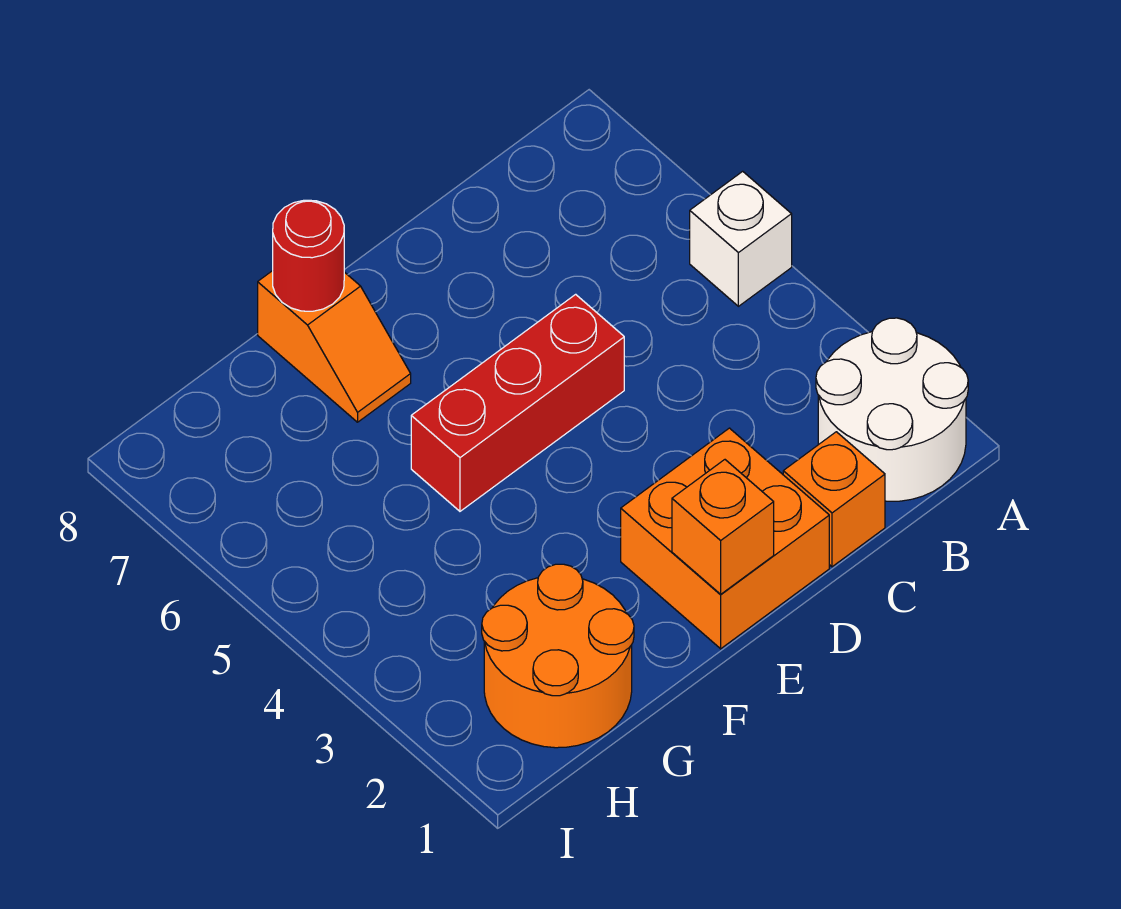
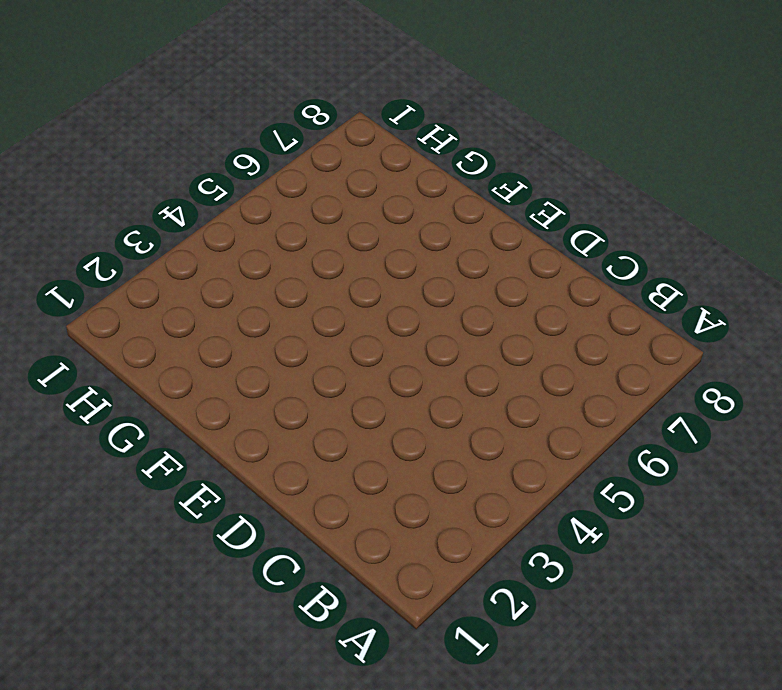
none -> white 2x2 round brick [816,318,968,501]
none -> white 1x1 brick [690,171,792,306]

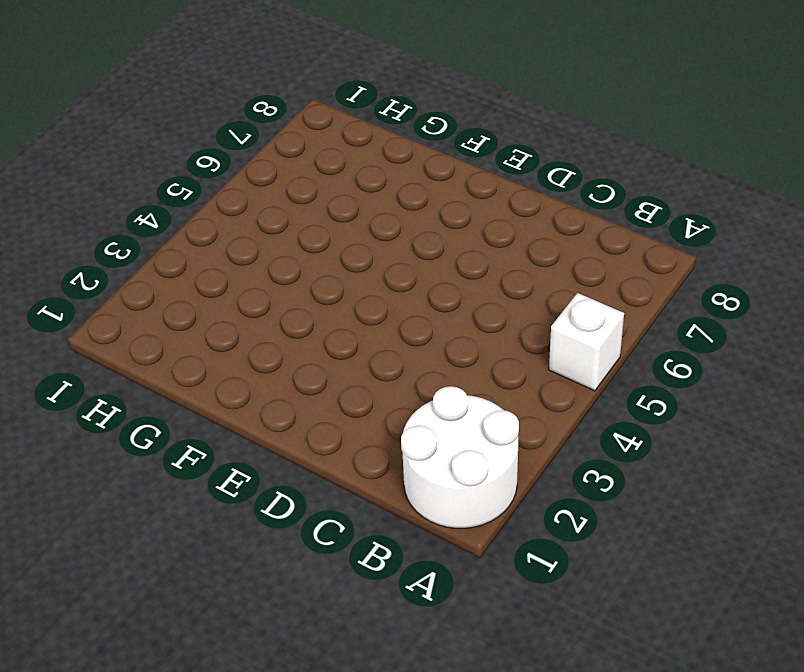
none -> orange 1x1 brick [783,432,885,567]
none -> orange 2x2 brick [621,428,829,649]

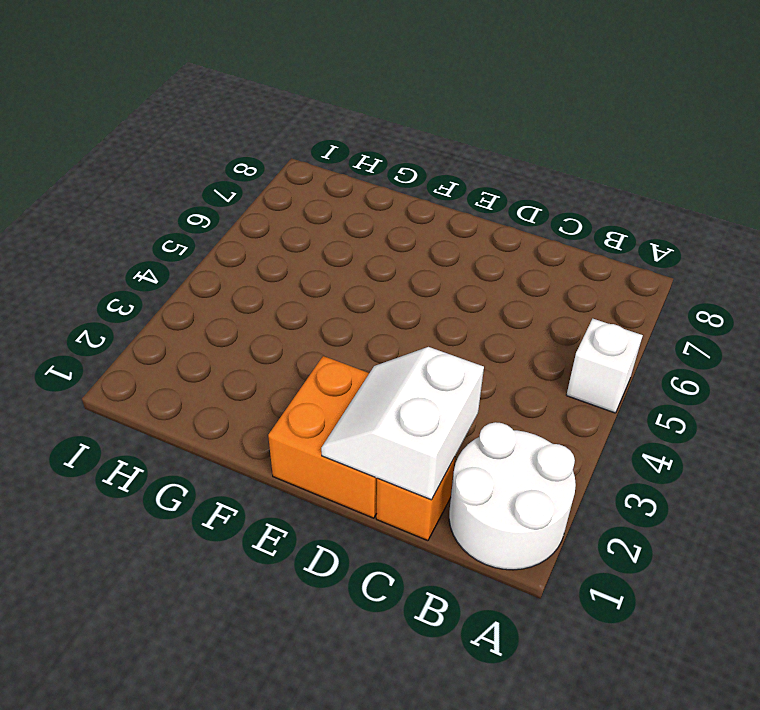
white 2x2 slope [321,347,484,500] -> none
none -> red 1x3 brick [411,294,624,511]
none -> orange 1x2 slope [258,271,411,422]

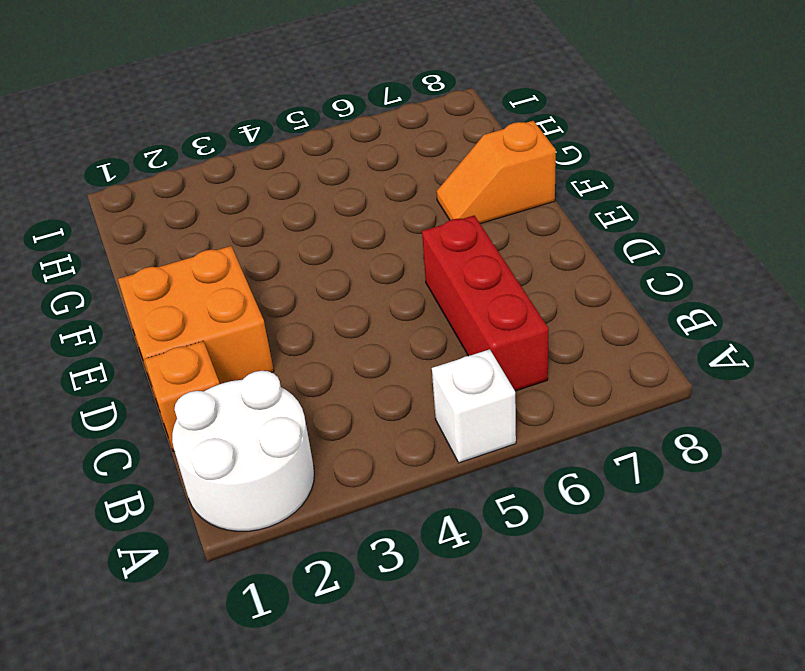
red 1x3 brick [422,216,549,391] -> red 1x3 brick moved to [411,294,624,511]
none -> orange 2x2 round brick [482,564,634,748]
none -> orange 1x1 brick [672,460,774,594]

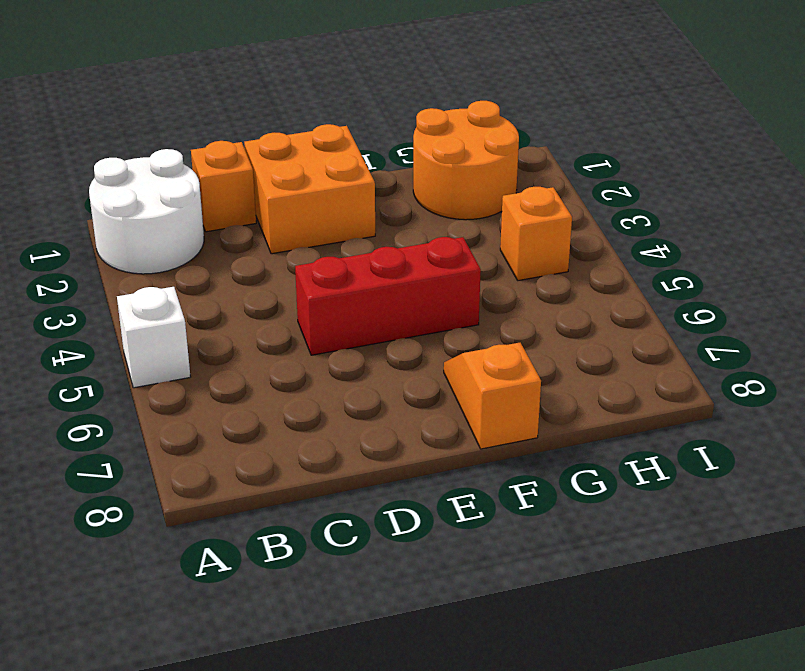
orange 1x1 brick [500,187,572,281] -> orange 1x1 brick moved to [672,460,774,594]
none -> red 1x1 round brick [273,200,344,311]

